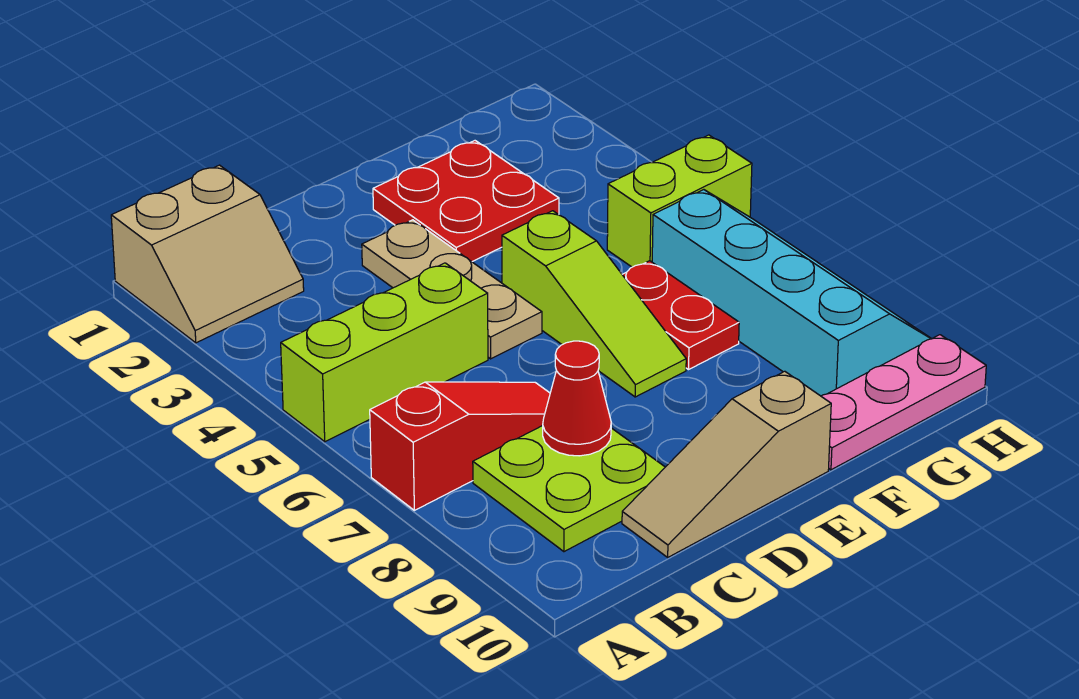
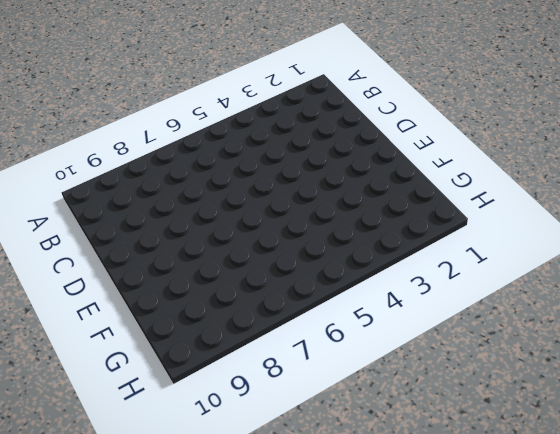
none -> tan 2x2 slope [111,165,304,343]
none -> lime 1x3 brick [281,263,488,442]
none -> red 1x3 slope [370,382,550,510]

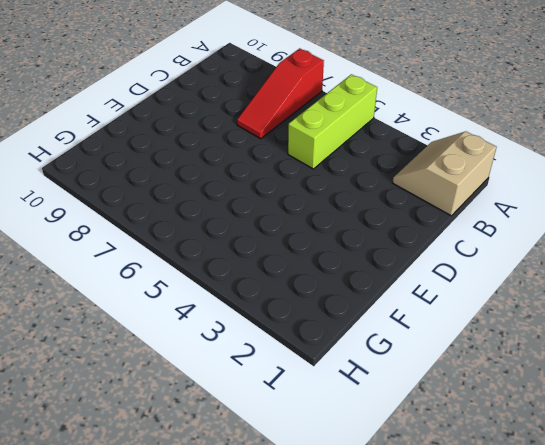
none -> lime 2x2 plate [473,426,665,552]
none -> tan 1x3 slope [622,371,831,557]
none -> tan 1x3 plate [362,220,542,359]

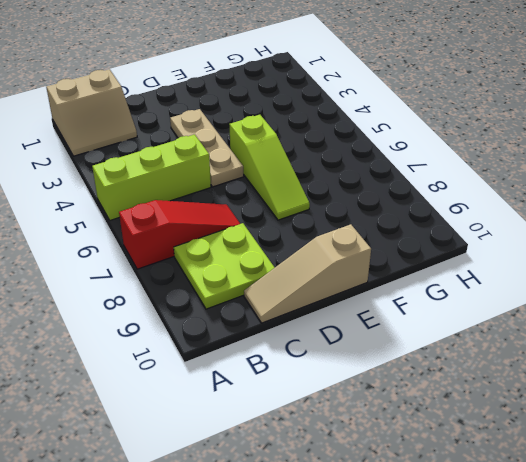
none -> red 2x2 plate [373,141,559,262]
none -> red 1x2 plate [622,261,739,369]
none -> pink 1x3 plate [821,335,986,470]

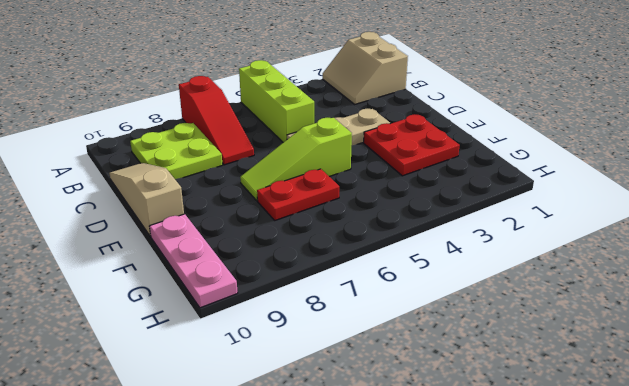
none -> lime 1x2 brick [607,135,752,267]
none -> cyan 2x4 slope [652,190,931,396]
none -> red 1x1 cone [543,341,611,456]

